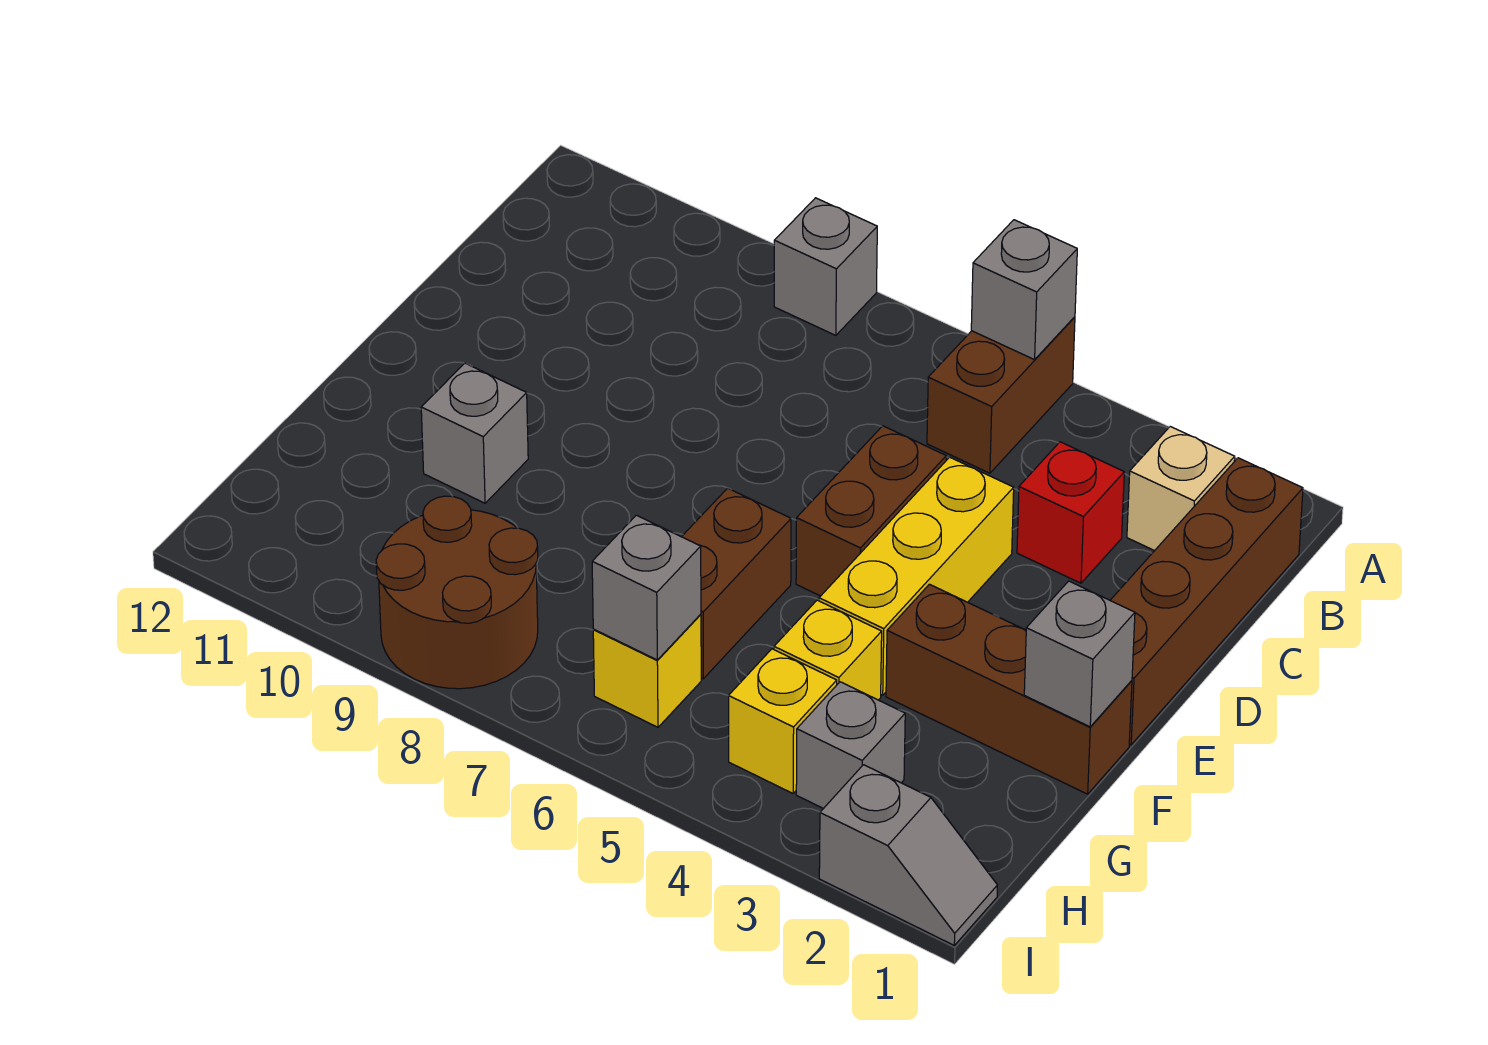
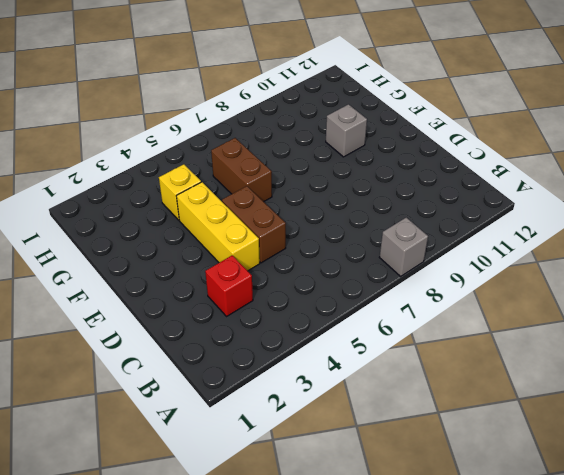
none -> brown 1x2 brick [927,317,1075,473]
none -> brown 1x4 brick [1110,458,1303,745]
none -> tan 1x1 brick [1127,427,1235,551]

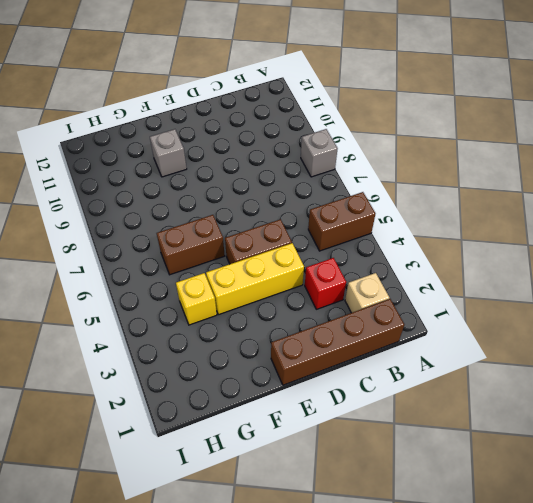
none -> brown 1x3 brick [886,584,1132,794]
none -> grey 1x1 brick [796,682,905,809]
none -> yellow 1x1 brick [729,649,837,793]

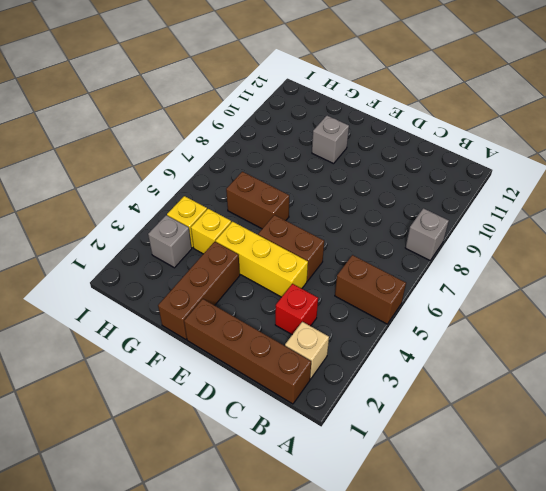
none -> yellow 1x1 brick [593,614,701,727]
none -> brown 2x2 round brick [376,496,538,689]
none -> grey 1x2 slope [819,765,997,945]

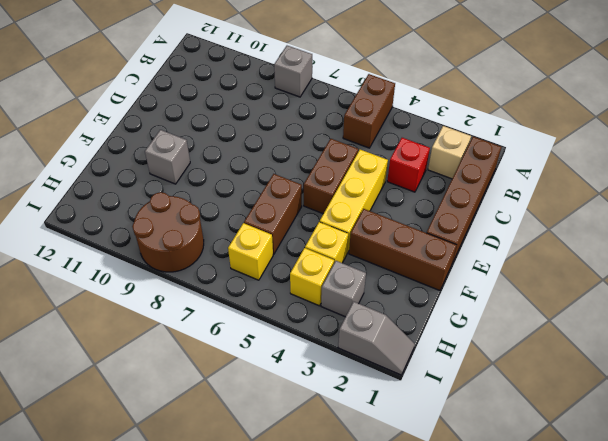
none -> grey 1x1 brick [971,220,1077,360]
none -> grey 1x1 brick [1024,581,1135,727]
none -> grey 1x1 brick [592,515,701,660]

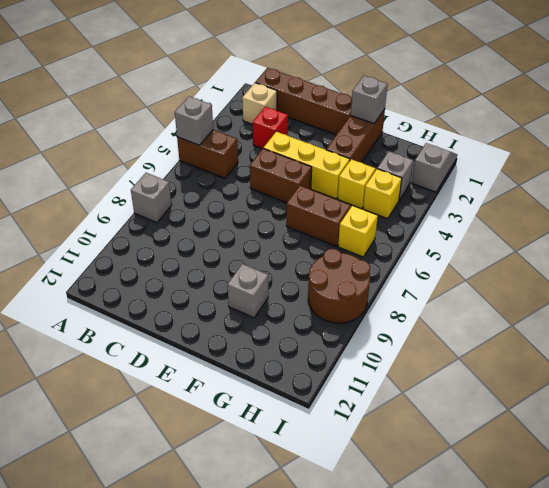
none -> grey 1x1 brick [592,515,701,660]

